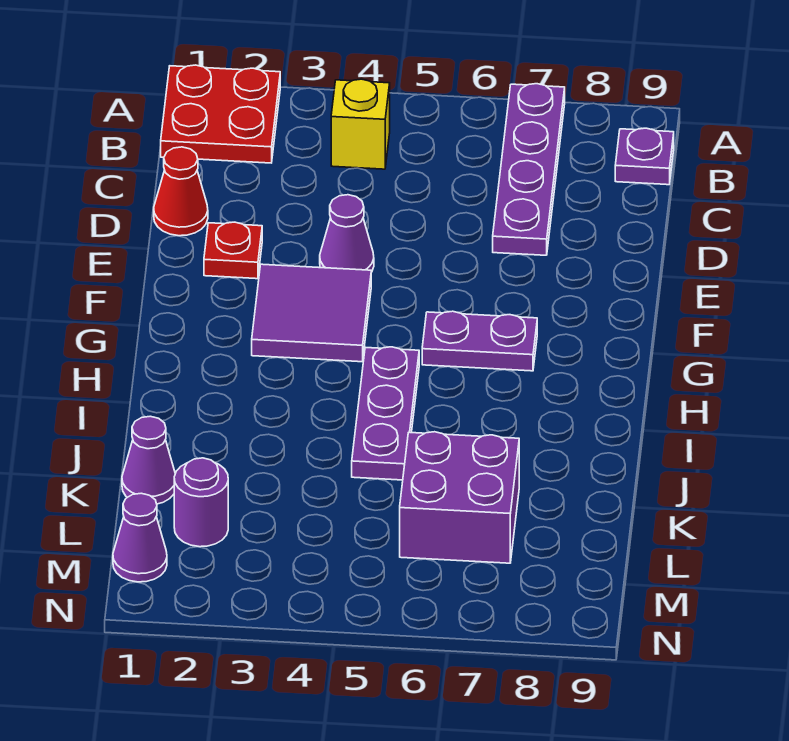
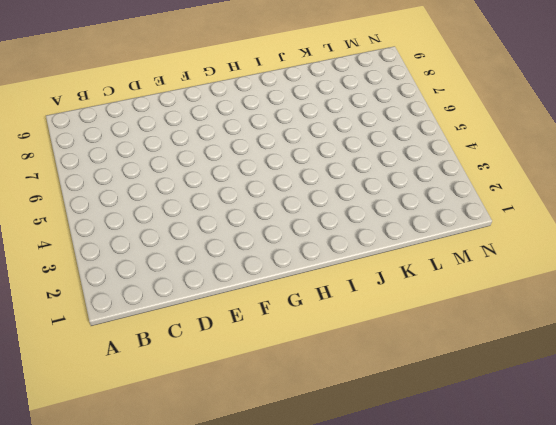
none -> red 2x2 plate [161,65,280,163]
none -> purple 1x4 plate [493,84,565,255]
none -> yellow 1x1 brick [331,79,390,169]

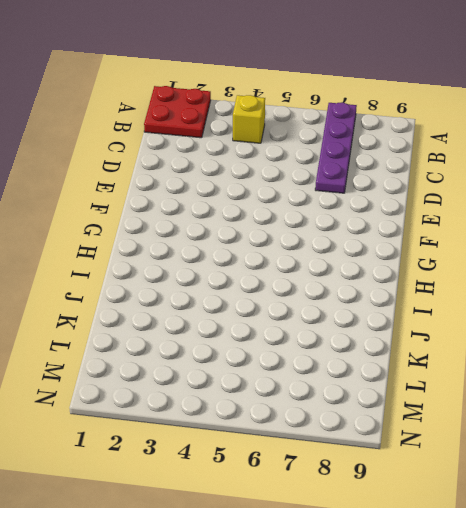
none -> purple 1x1 plate [615,128,674,185]
none -> red 1x1 cone [154,147,208,236]
none -> red 1x1 plate [204,222,262,279]

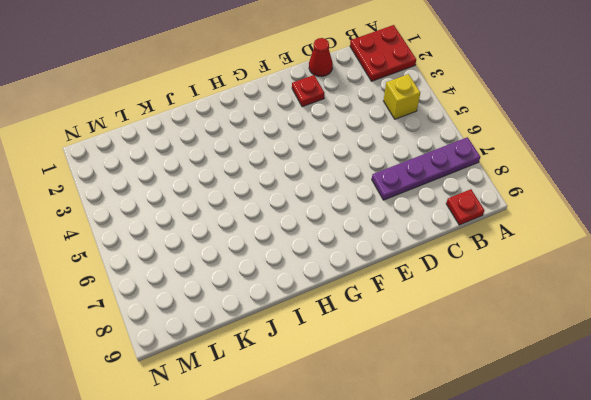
red 1x1 plate [446,189,484,225] -> purple 1x1 plate [615,128,674,185]
none -> purple 1x1 cone [320,195,374,272]
none -> purple 2x2 tile [252,264,371,362]
none -> purple 1x2 plate [422,311,537,371]

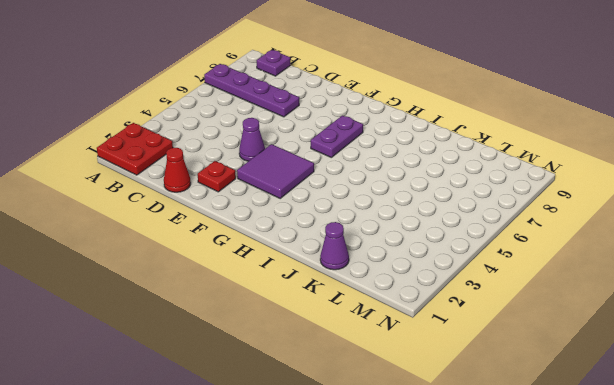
none -> yellow 1x1 brick [331,79,390,169]
none -> purple 1x3 plate [352,347,419,480]
none -> purple 2x2 brick [400,432,519,563]

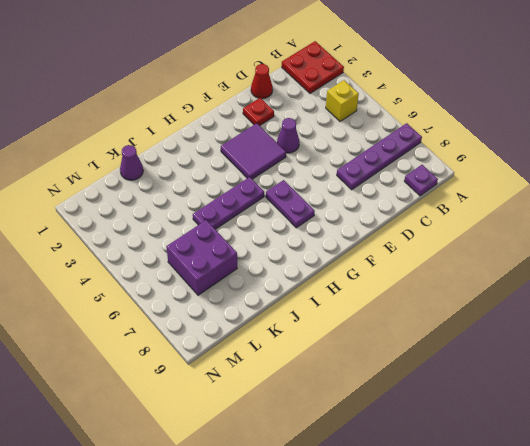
none -> purple 1x1 round brick [174,458,228,547]
none -> purple 1x1 cone [113,493,167,582]

